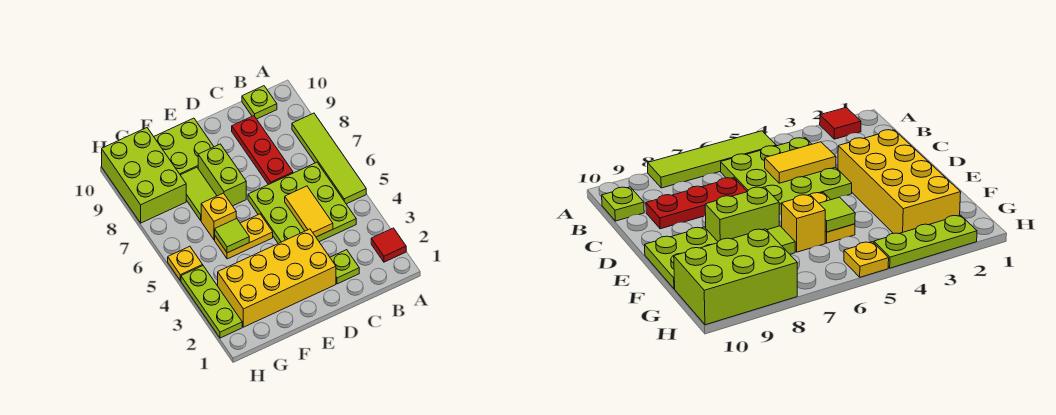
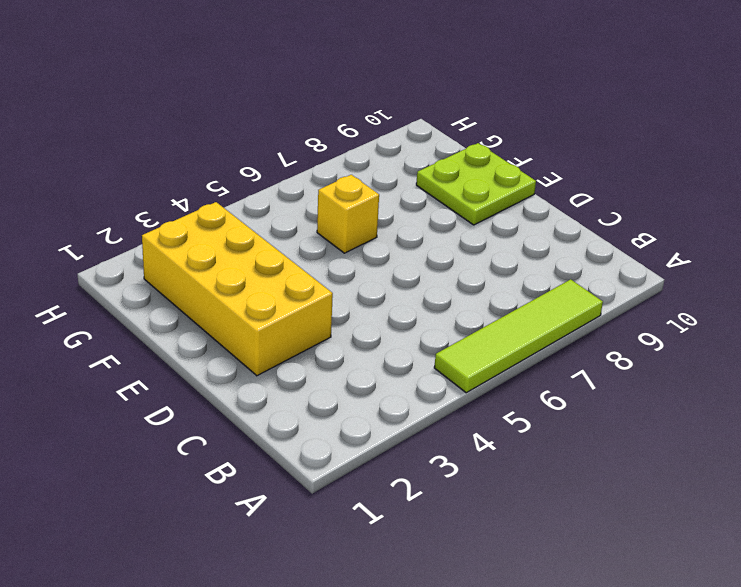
none -> red 1x1 tile [371,228,406,262]
none -> lime 3x3 plate [248,162,356,243]
none -> lime 1x1 plate [242,86,277,119]

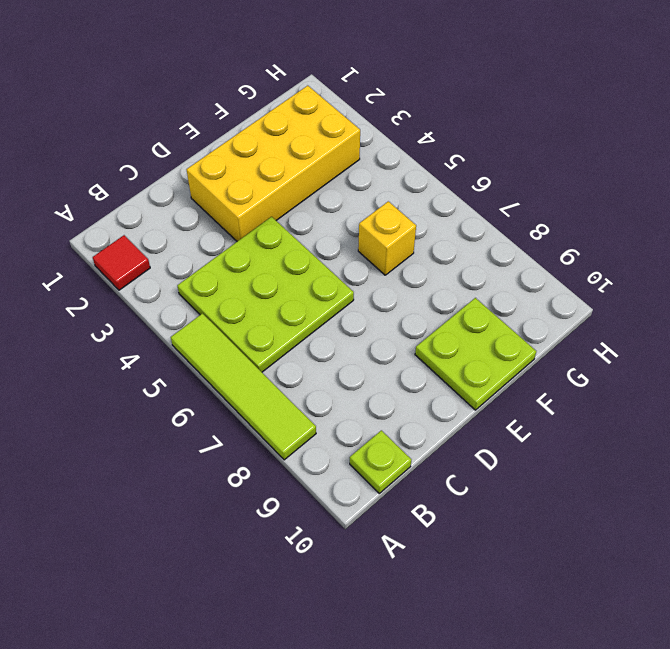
none -> lime 1x1 plate [330,250,359,284]
none -> red 1x3 plate [232,116,293,185]
none -> yellow 1x2 plate [215,214,273,259]

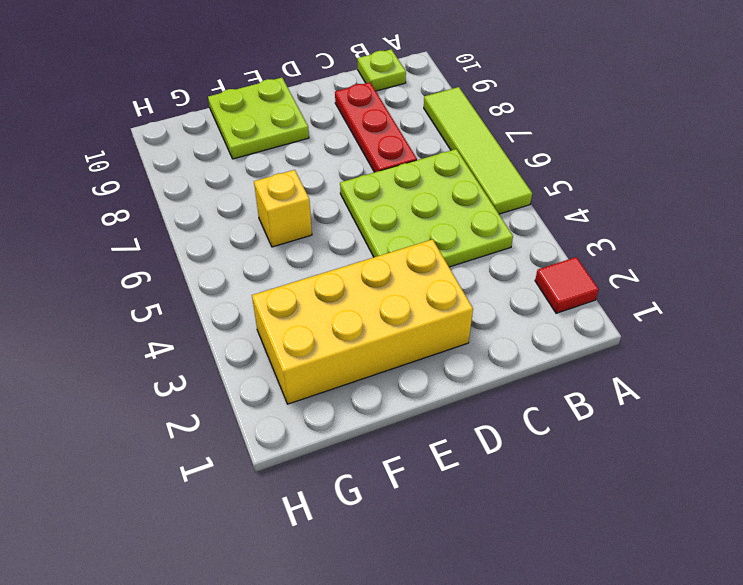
none -> lime 1x1 plate [330,250,359,284]
none -> yellow 1x2 plate [215,214,273,259]
none -> lime 1x2 brick [198,144,246,206]

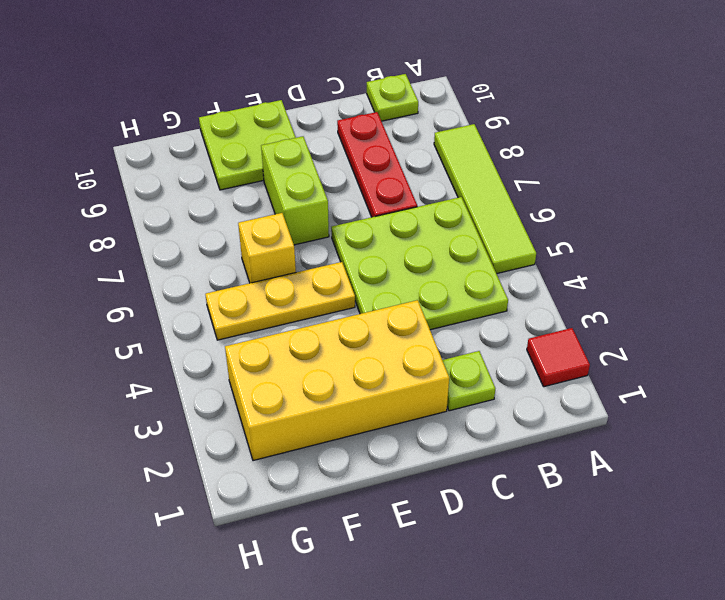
yellow 1x3 plate [205,262,355,340] -> yellow 1x2 plate [215,214,273,259]
none -> lime 1x2 tile [181,167,217,220]
none -> lime 2x3 brick [102,128,186,223]
none -> lime 1x3 plate [181,266,242,338]

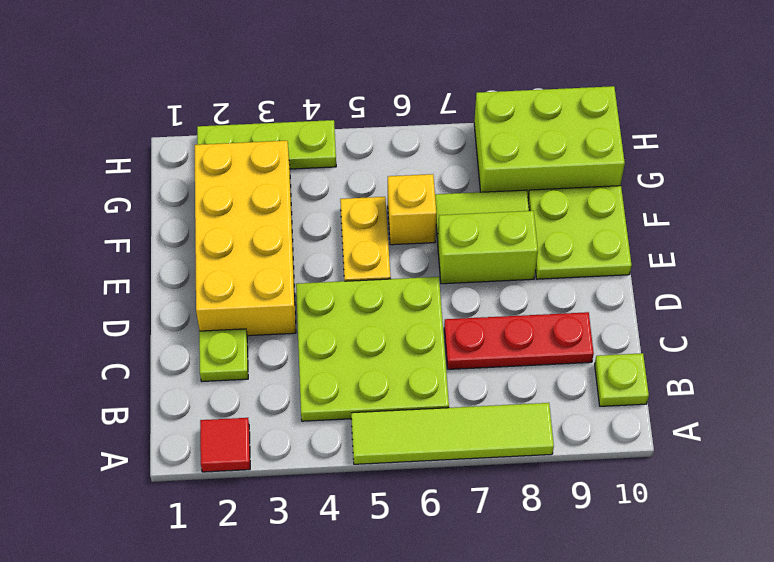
none -> yellow 1x1 plate [168,246,203,281]
none -> yellow 1x2 tile [285,186,333,237]
none -> lime 1x1 tile [215,218,249,253]

